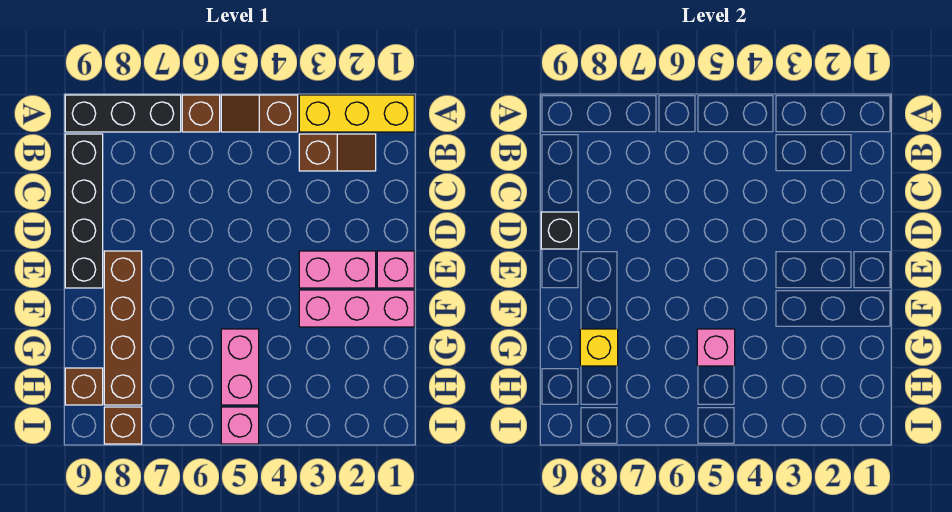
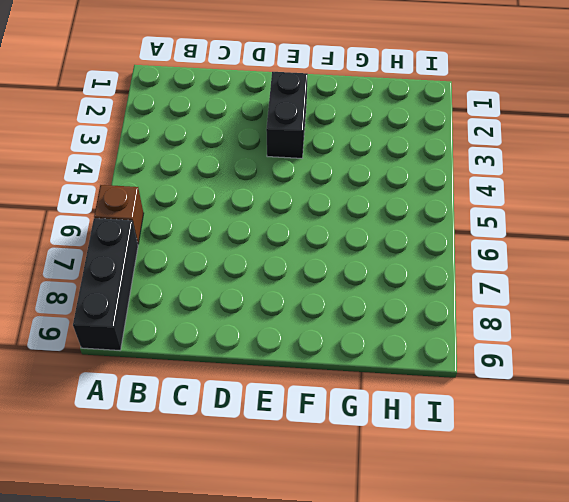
black 1x2 brick [266,72,308,158] -> pink 1x2 brick [299,251,376,288]
none -> yellow 1x3 brick [299,95,414,132]
none -> brown 1x2 slope [221,95,298,132]
none -> brown 1x2 slope [299,134,376,171]

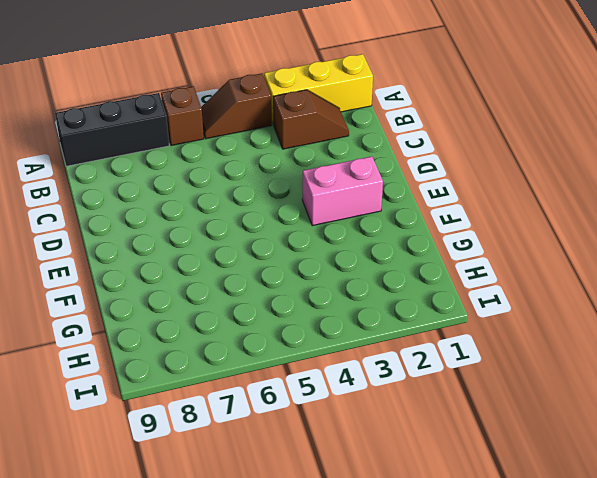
none -> black 1x4 brick [65,134,103,288]
none -> pink 1x1 brick [377,251,414,288]
none -> brown 1x4 brick [104,251,142,405]

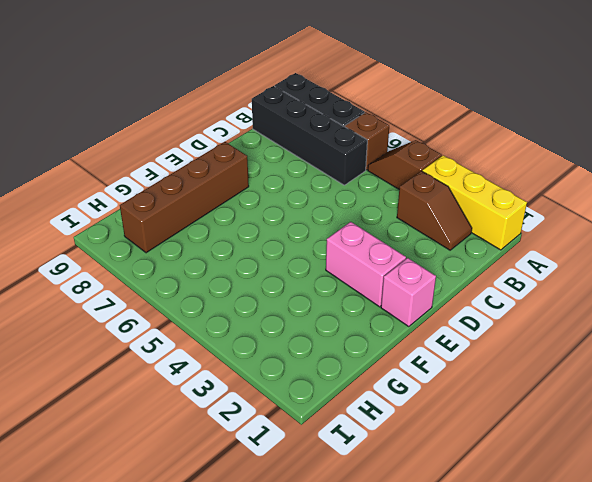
black 1x4 brick [252,86,367,185] -> black 1x4 brick turned to [65,134,103,288]
none -> pink 1x3 brick [299,290,414,327]
none -> pink 1x2 brick [221,329,259,405]
none -> brown 1x1 brick [65,368,103,405]

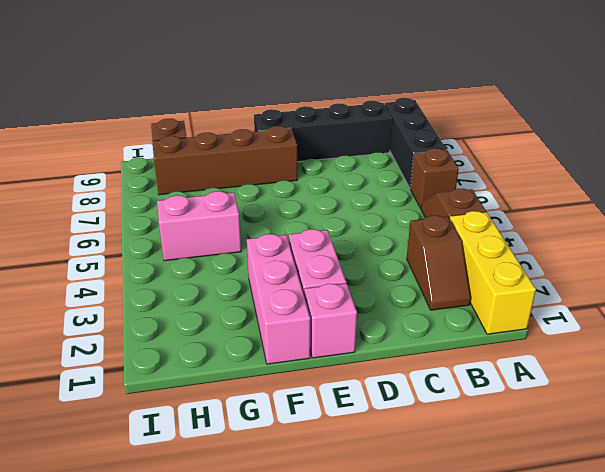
none -> pink 1x1 brick [221,407,259,444]
none -> brown 1x1 brick [104,407,142,444]
none -> black 1x1 brick [541,212,579,249]

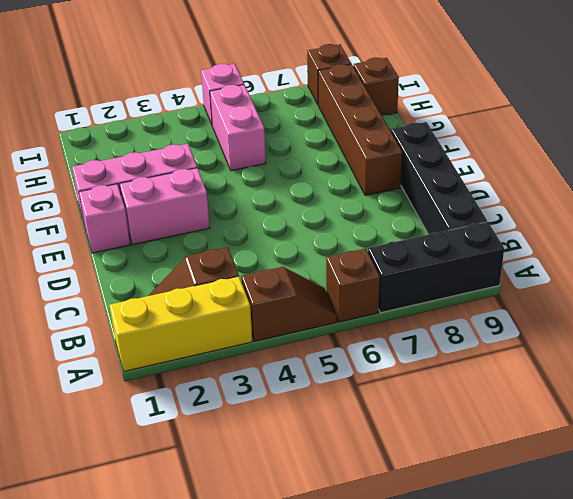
none -> black 1x1 brick [541,212,579,249]
none -> pink 1x1 brick [697,329,735,366]
none -> yellow 1x1 brick [580,329,618,366]

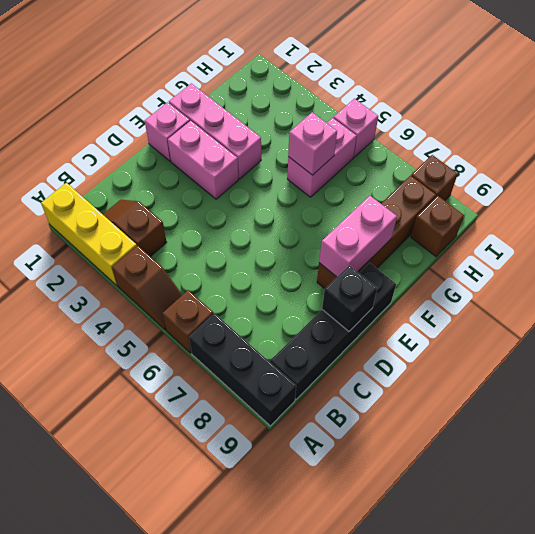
pink 1x2 brick [319,196,397,277] -> none
none -> yellow 1x1 brick [580,329,618,366]

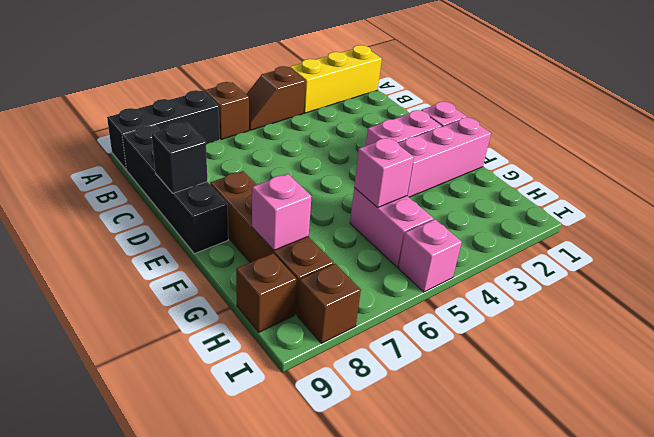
pink 1x1 brick [252,174,312,250] -> yellow 1x1 brick [580,329,618,366]
none -> brown 1x2 slope [299,134,376,171]

